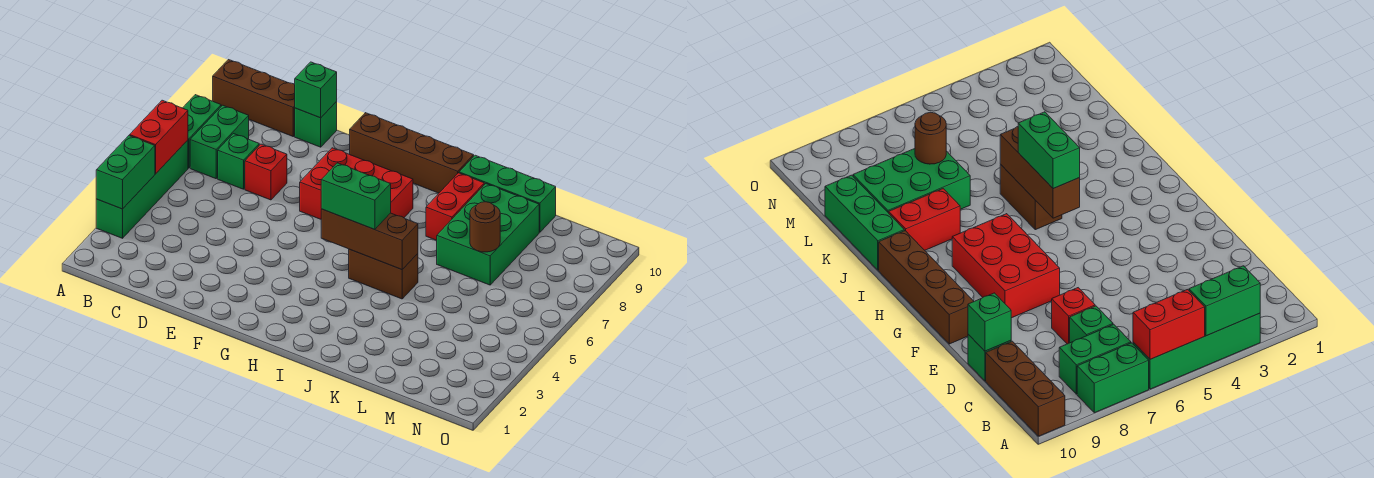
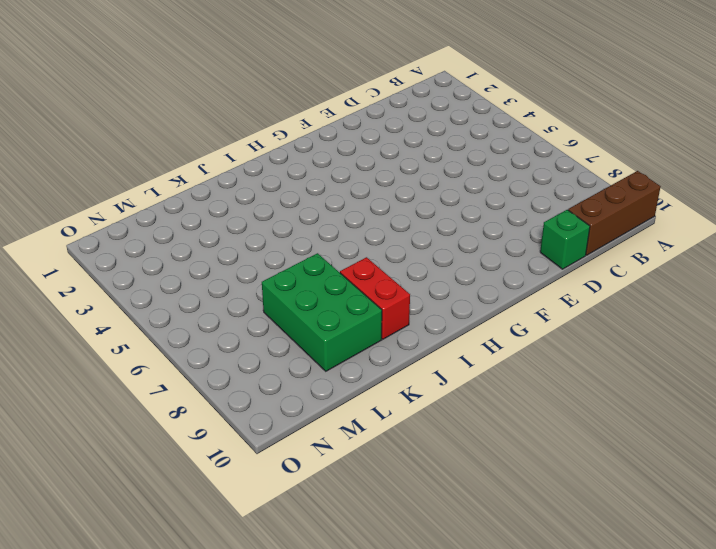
none -> green 1x4 brick [96,140,188,238]
none -> green 1x2 brick [183,95,221,168]
none -> green 1x2 brick [190,105,249,179]

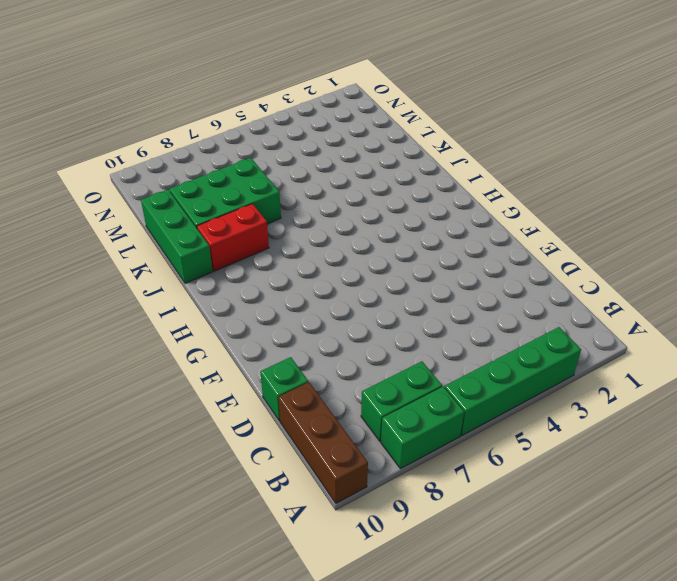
none -> green 1x1 brick [218,134,259,189]
none -> red 1x1 brick [245,144,287,200]
none -> red 2x3 brick [300,148,413,219]

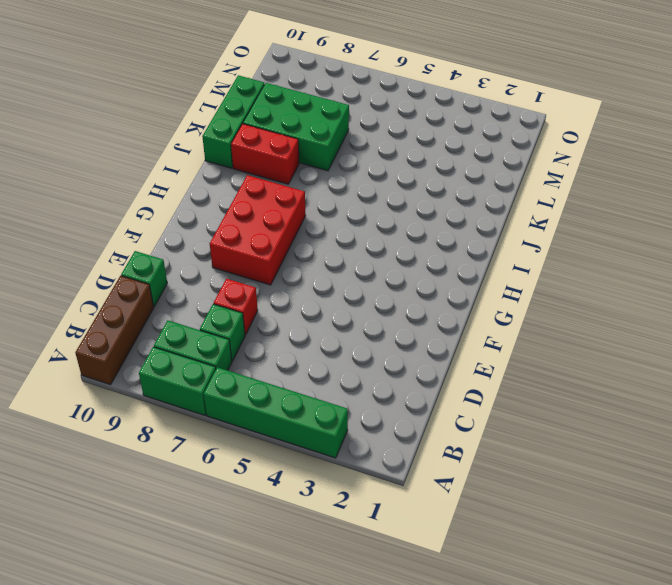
none -> brown 1x4 brick [350,113,474,193]
none -> brown 1x2 brick [349,249,418,299]
none -> green 1x2 brick [96,136,155,209]

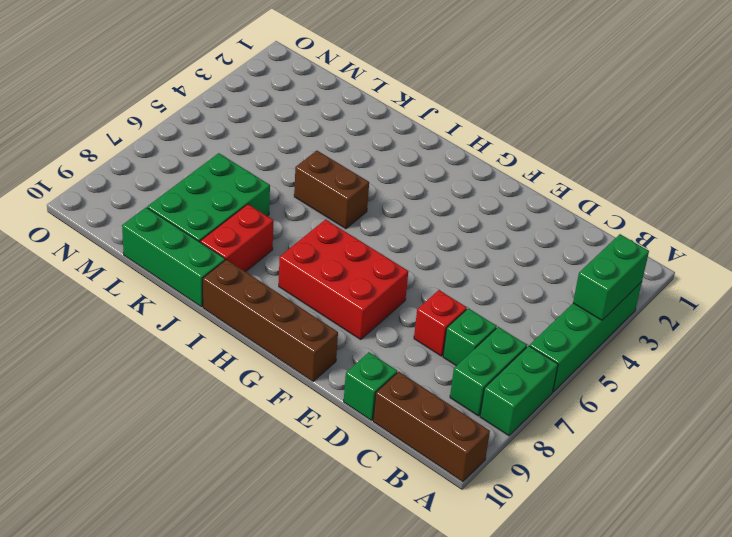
none -> red 1x2 brick [130,100,188,174]
none -> green 1x1 brick [295,62,337,118]
none -> brown 1x3 brick [321,209,418,270]

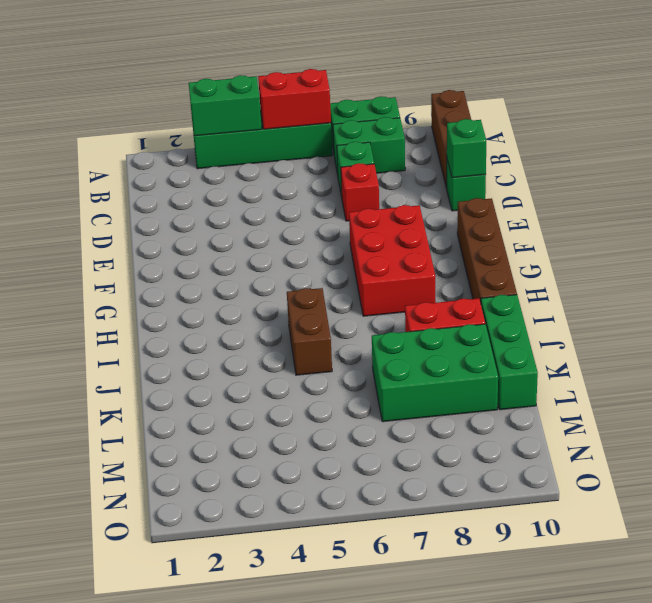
none -> brown 1x3 brick [321,209,418,270]
none -> brown 1x1 round brick [470,202,500,252]
none -> green 1x2 brick [321,163,391,230]

